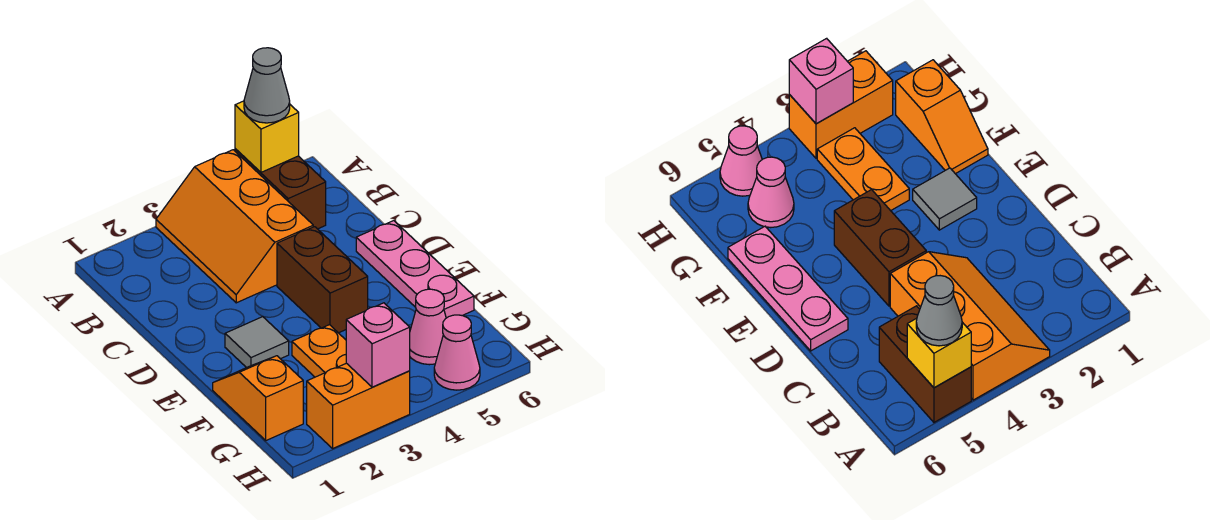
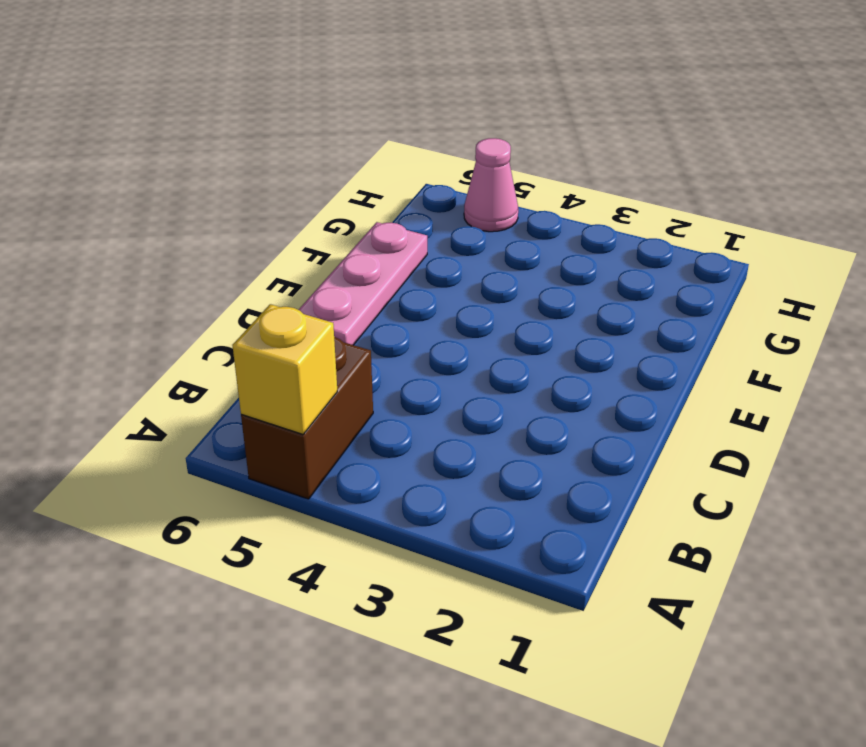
none -> orange 2x3 slope [156,150,313,303]
none -> brown 1x2 brick [277,227,368,333]
none -> grey 1x1 tile [225,317,289,368]

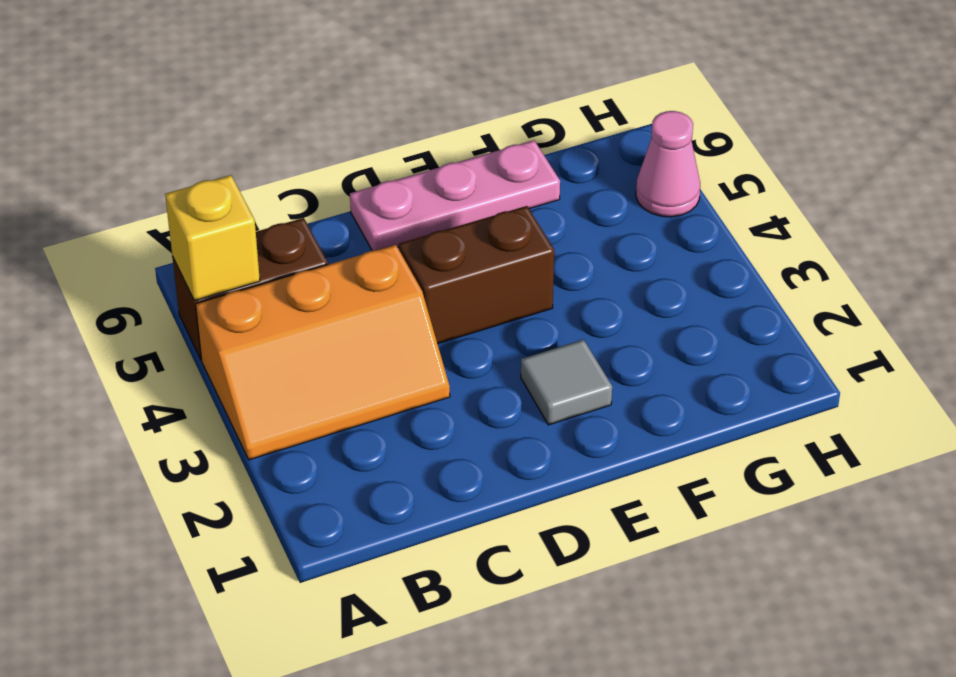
none -> orange 1x2 slope [213,356,303,440]
none -> orange 1x2 plate [292,325,346,377]
none -> pink 1x1 cone [410,289,446,365]

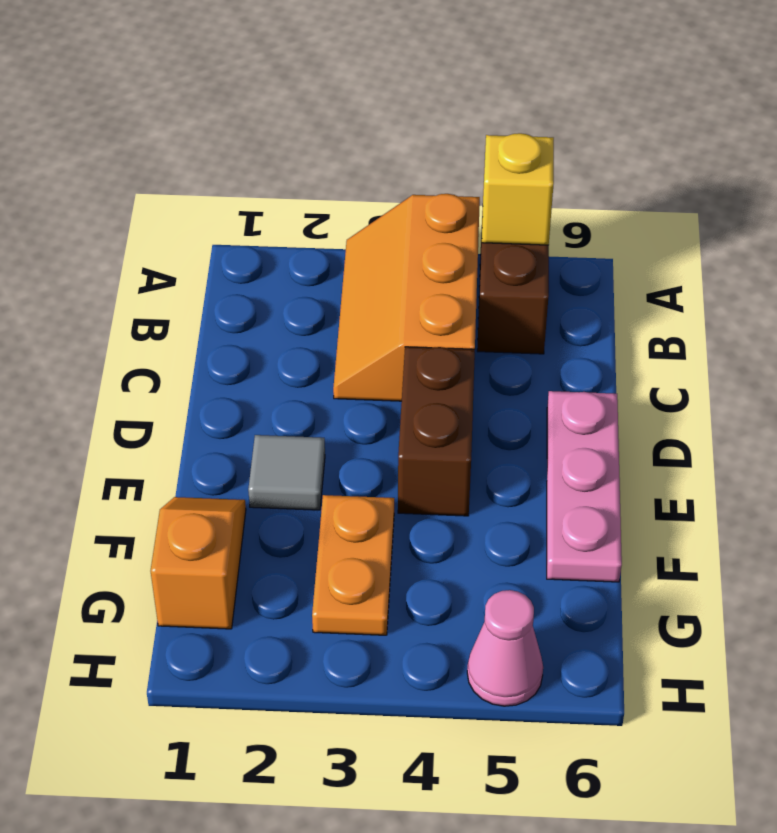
none -> pink 1x1 cone [410,289,446,365]
none -> orange 1x2 brick [307,363,410,448]
none -> pink 1x1 brick [346,303,410,387]

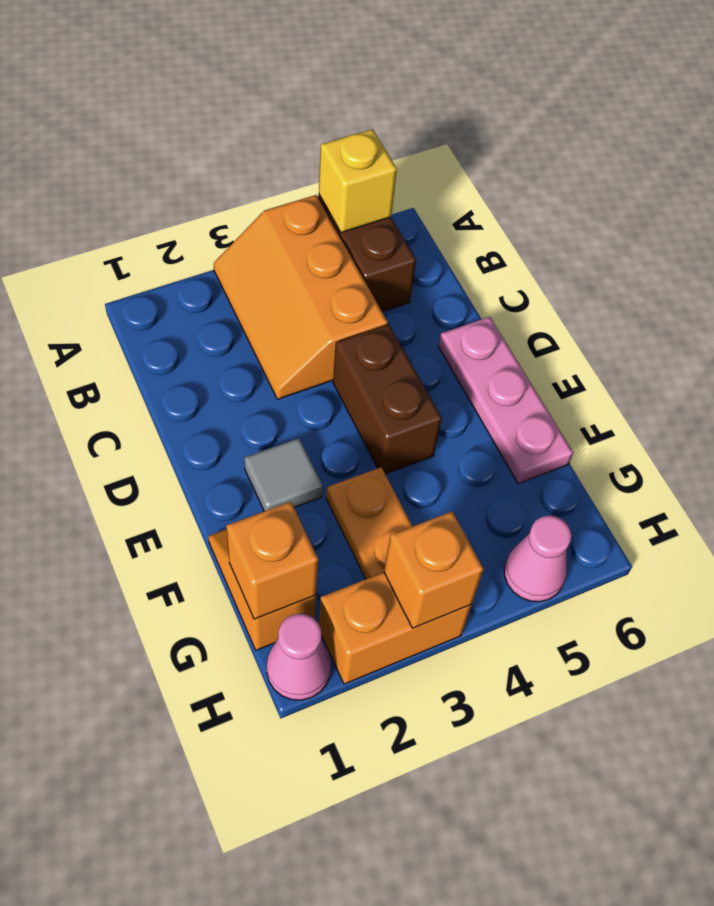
orange 1x1 brick [226,502,318,619] -> none
pink 1x1 cone [267,614,331,700] -> pink 1x1 cone moved to [410,289,446,365]
orange 1x1 brick [384,512,484,628] -> pink 1x1 brick [346,303,410,387]
none -> grey 1x1 cone [244,48,290,123]

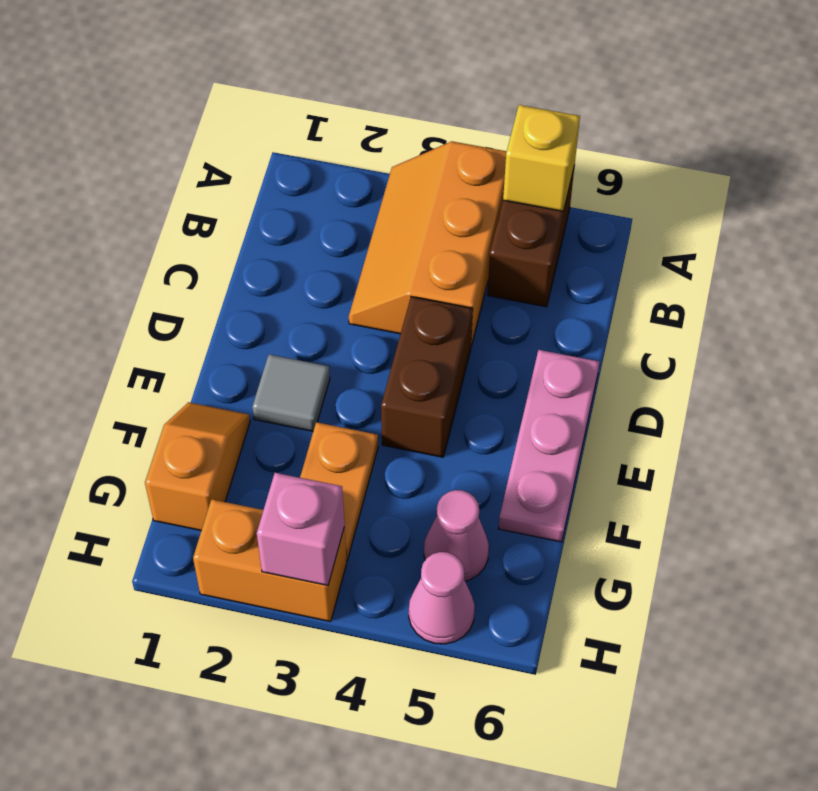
none -> grey 1x1 cone [244,48,290,123]

